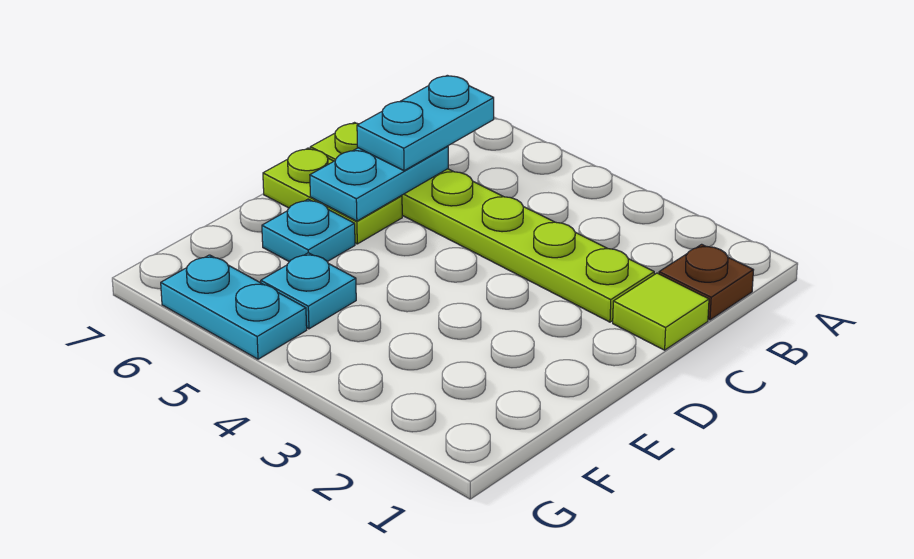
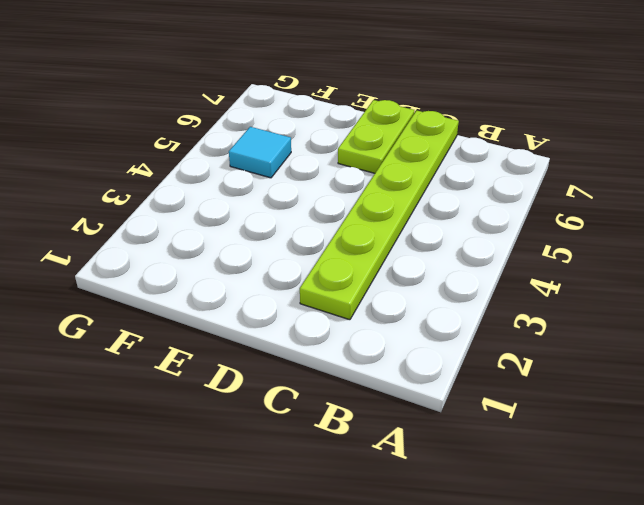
cyan 1x1 tile [229,127,291,178] -> cyan 1x1 plate [261,253,356,329]
none -> brown 1x1 plate [659,244,753,320]
none -> lime 1x1 tile [613,273,709,350]

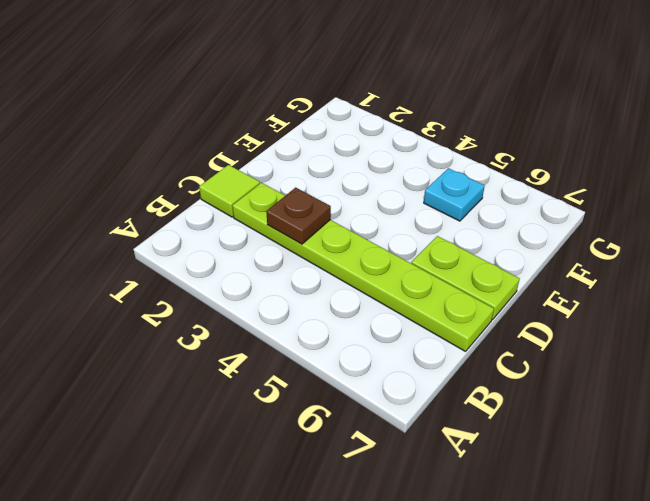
brown 1x1 plate [266,188,331,244] -> brown 1x1 plate moved to [659,244,753,320]
none -> cyan 1x1 plate [262,199,355,262]
none -> cyan 1x2 plate [161,255,307,359]

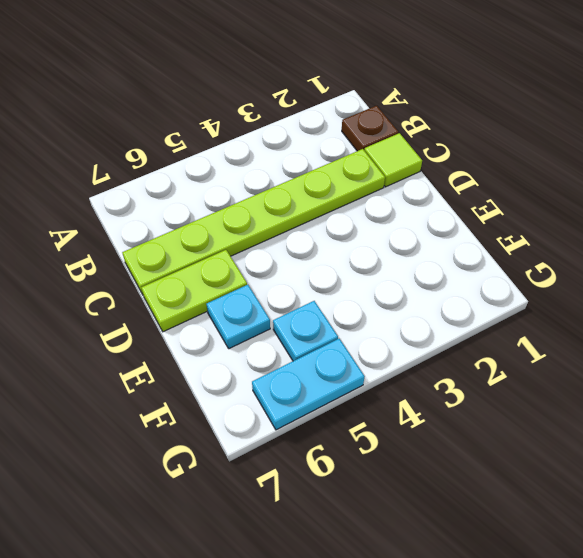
none -> cyan 1x2 plate [310,146,448,221]
none -> cyan 1x2 plate [357,75,494,171]

